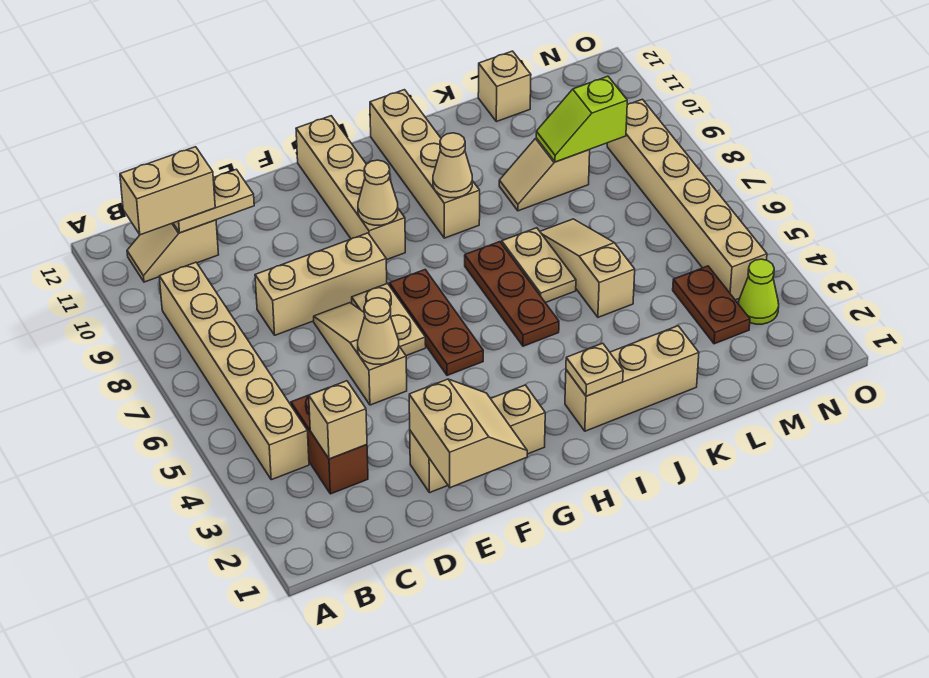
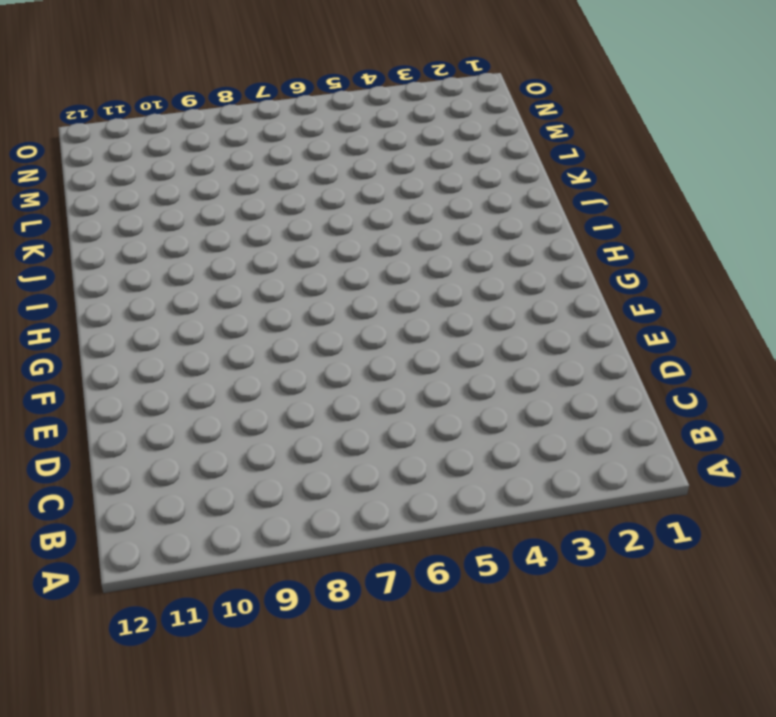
none -> tan 1x6 brick [159,262,309,480]
none -> tan 1x2 slope [127,220,219,282]
none -> brown 1x2 brick [291,395,368,494]

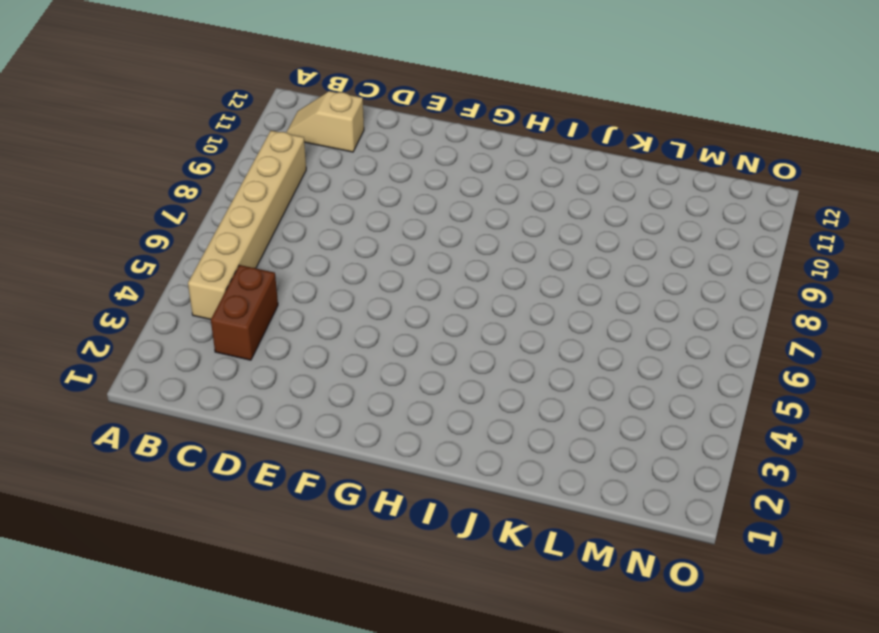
none -> tan 1x3 brick [255,233,387,335]
none -> tan 1x3 brick [410,385,545,493]
none -> tan 1x3 slope [314,303,407,405]

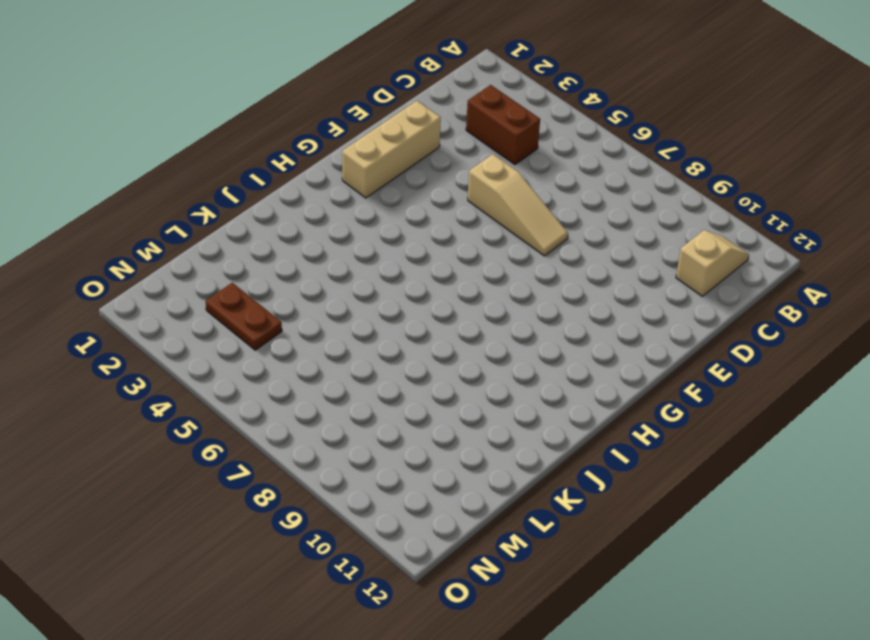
none -> tan 1x6 brick [159,262,309,480]
none -> tan 1x3 brick [255,233,387,335]
none -> tan 1x2 plate [352,284,426,356]

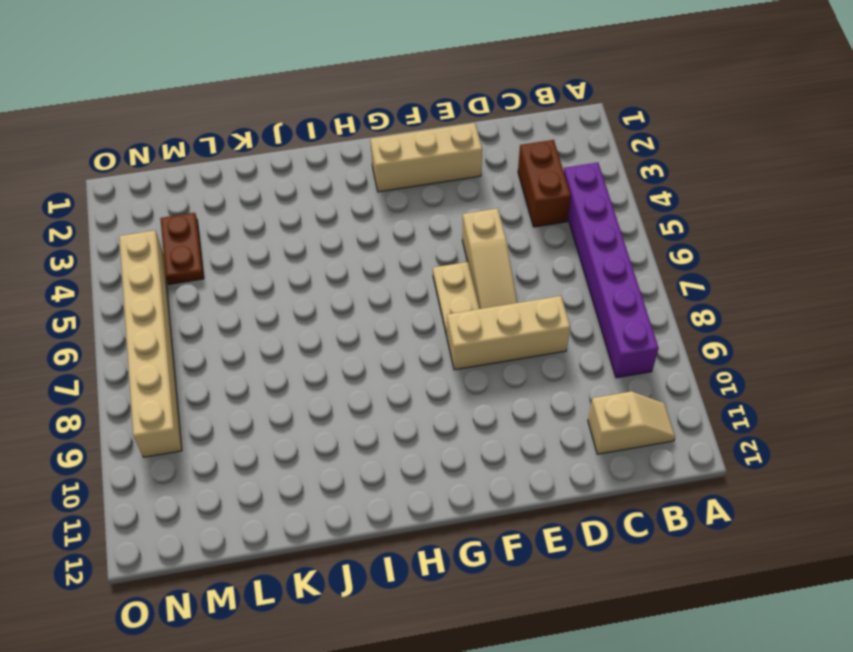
purple 1x6 brick [564,163,659,378] -> tan 1x6 brick [159,262,309,480]
none -> brown 1x3 plate [390,270,483,375]
none -> tan 1x4 brick [296,116,405,260]
none -> tan 1x3 brick [565,326,699,431]

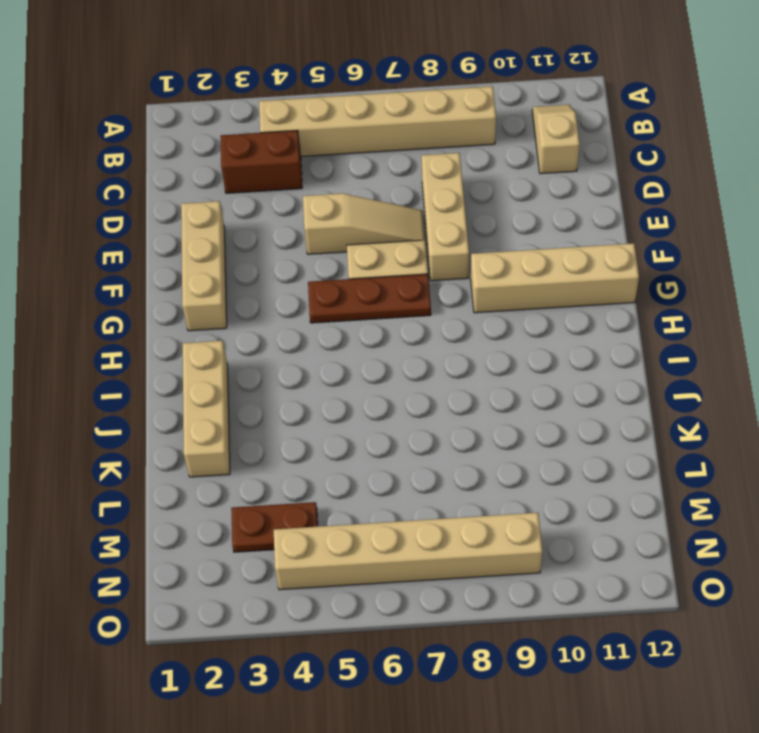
none -> brown 1x3 plate [465,242,559,346]
none -> tan 1x4 brick [370,90,480,238]
none -> tan 1x2 plate [502,228,576,303]

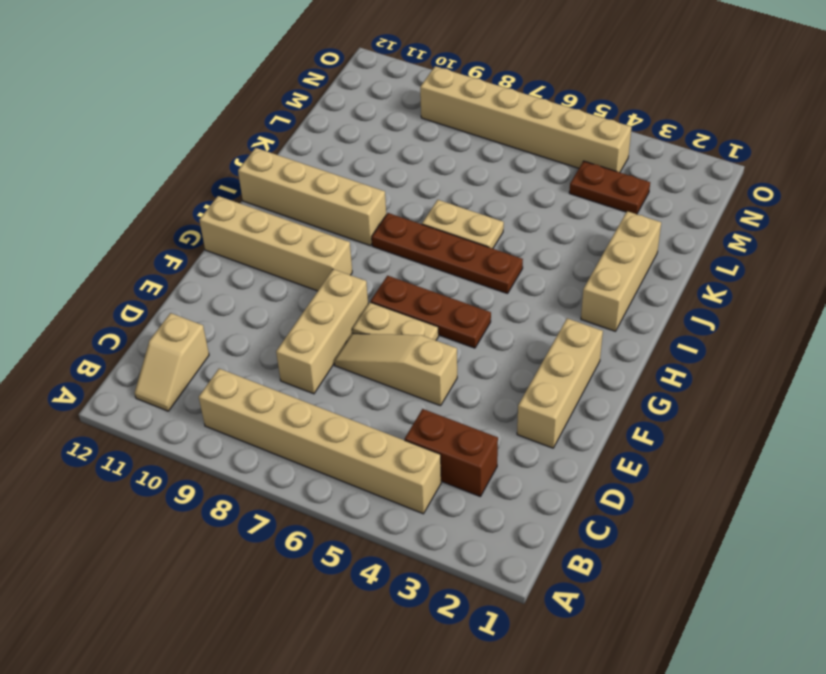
brown 1x4 plate [372,213,523,294] -> brown 1x3 plate [465,242,559,346]
none -> tan 1x3 slope [540,219,635,317]
none -> tan 1x2 slope [499,138,590,211]
none -> tan 1x1 brick [478,51,531,122]

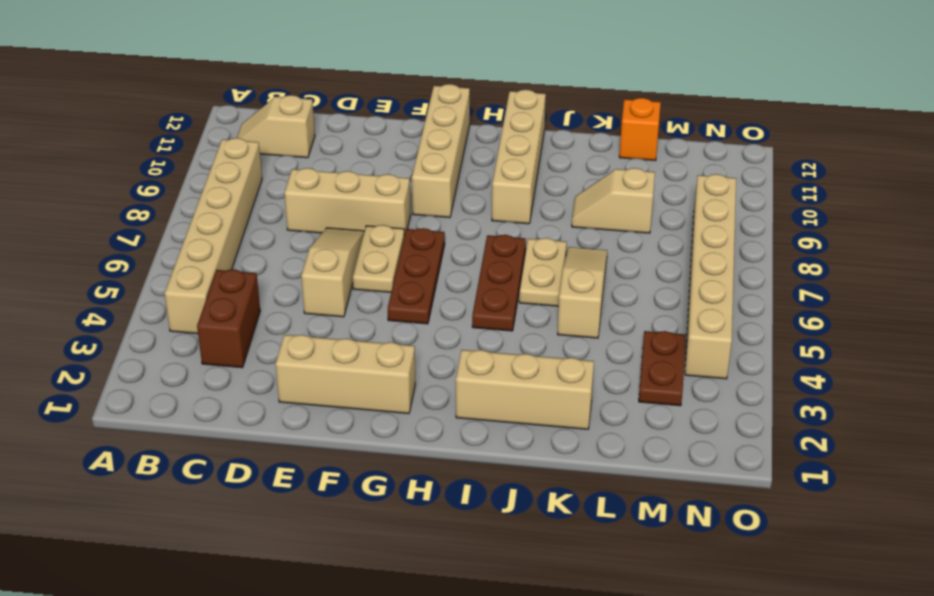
orange 1x1 brick [619,98,661,161] -> tan 1x1 brick [478,51,531,122]
none -> lime 1x1 cone [738,259,779,324]
none -> tan 1x1 brick [309,381,367,459]
none -> tan 1x2 plate [173,169,254,233]

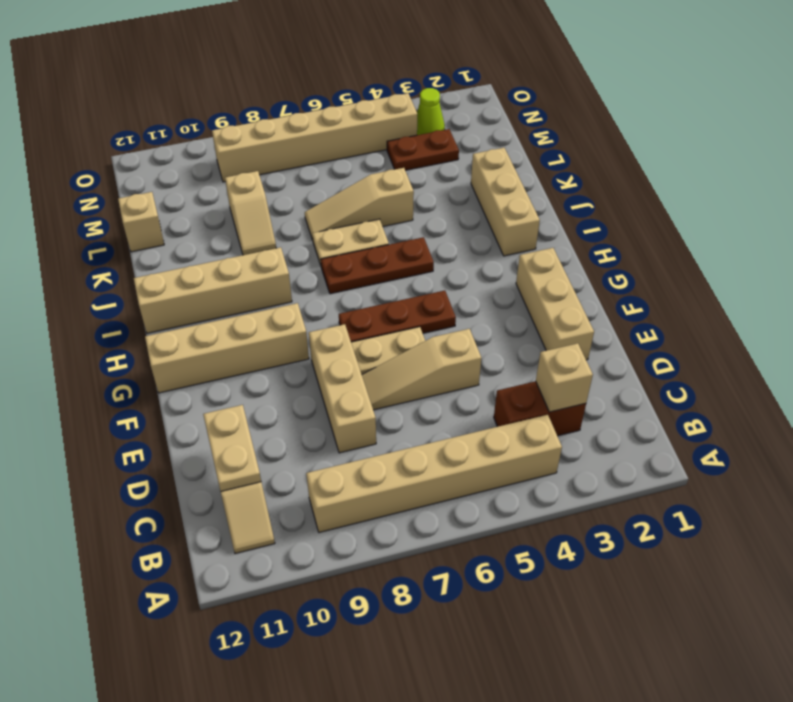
none -> tan 2x2 slope [409,379,527,488]
none -> tan 1x1 cone [358,298,399,364]
none -> tan 1x1 cone [358,160,398,225]

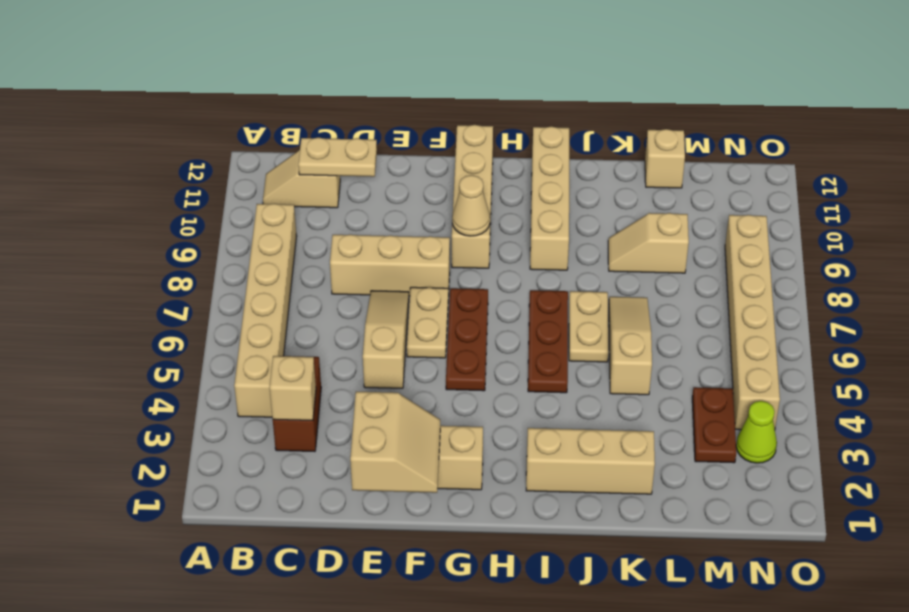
none -> tan 1x1 cone [358,298,399,364]
none -> tan 1x1 plate [566,343,623,396]
none -> tan 1x1 cone [433,133,472,198]

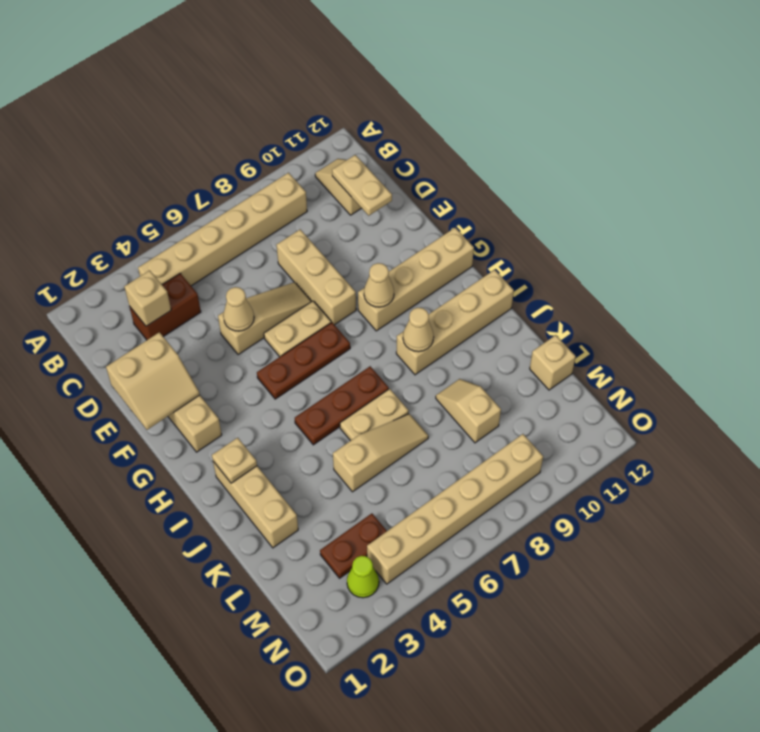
none -> lime 1x2 slope [536,76,627,162]
none -> tan 1x2 brick [120,147,215,235]

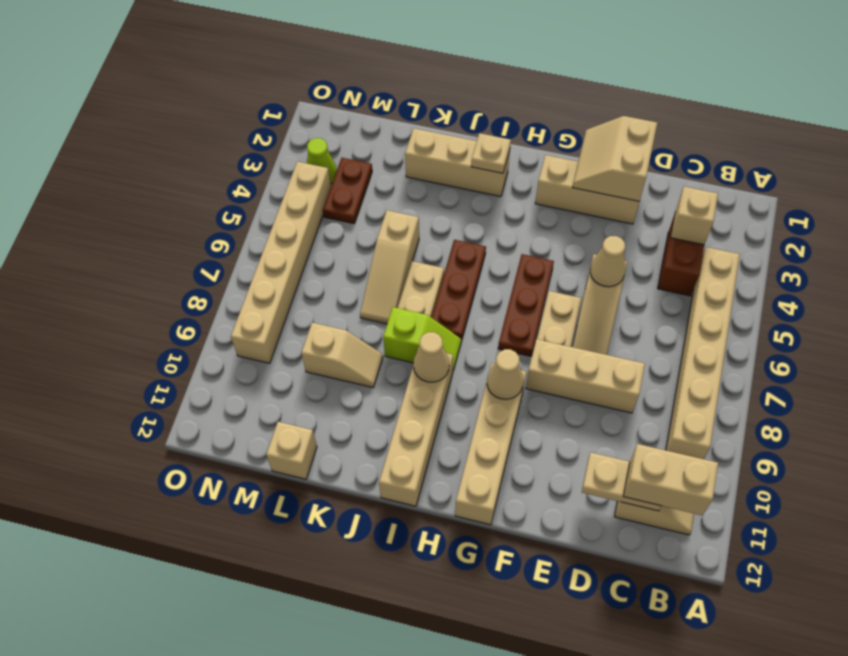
lime 1x2 slope [383,307,461,370] -> lime 1x2 slope moved to [536,76,627,162]

